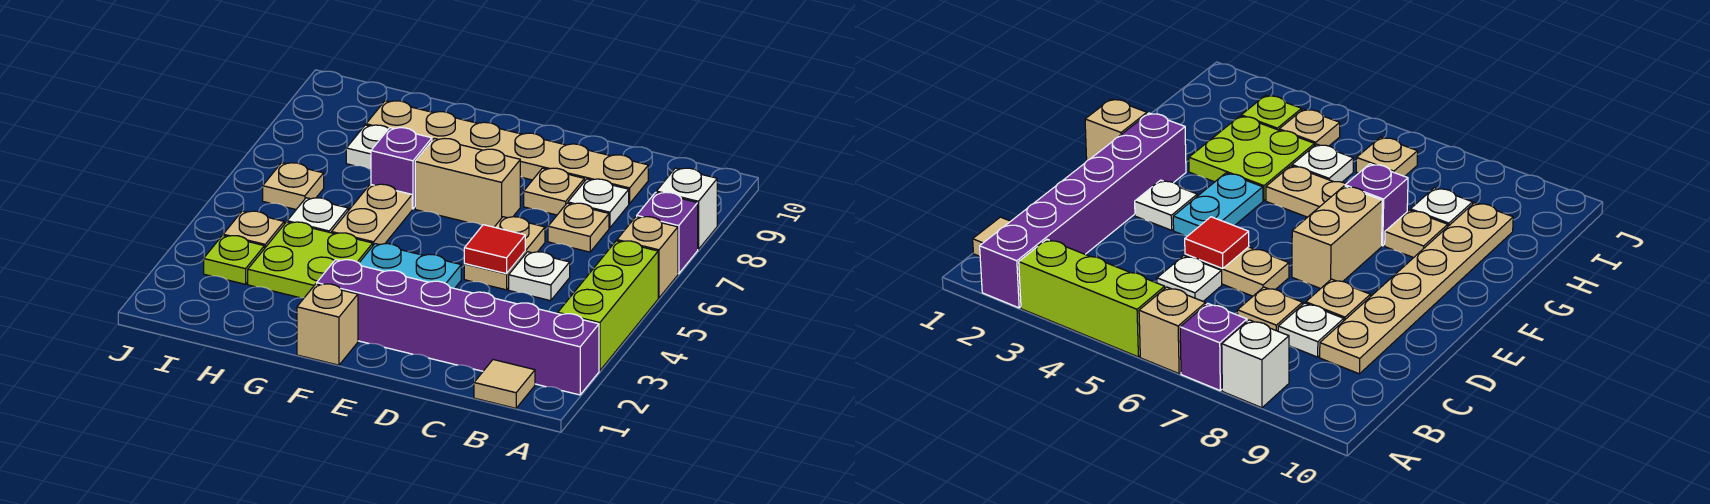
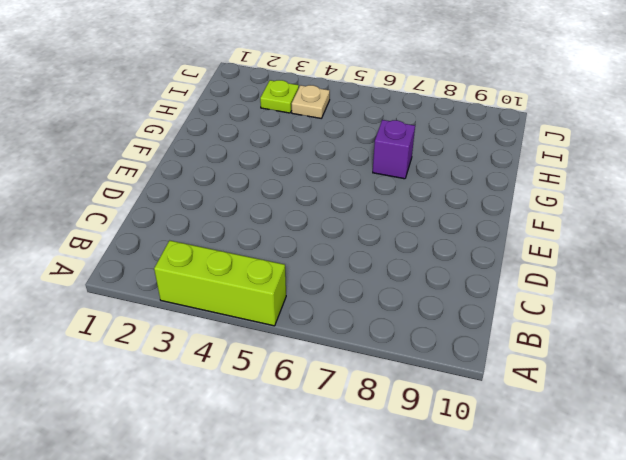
none -> purple 1x6 brick [317,260,599,395]
none -> tan 1x1 brick [617,217,678,298]
none -> purple 1x1 brick [637,192,698,274]

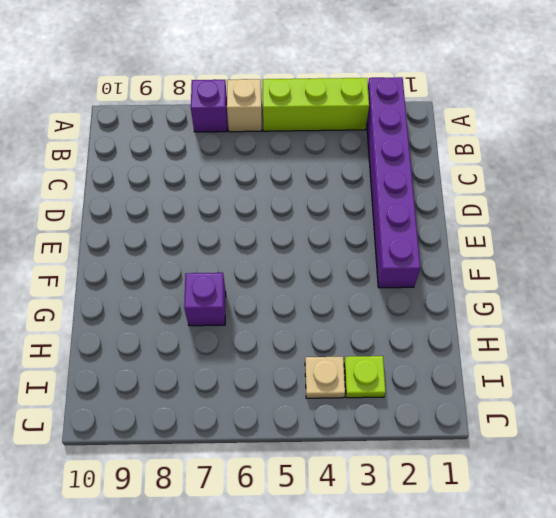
none -> white 1x1 brick [656,168,717,250]
none -> tan 1x1 tile [474,360,535,408]
none -> white 1x1 plate [509,252,570,301]

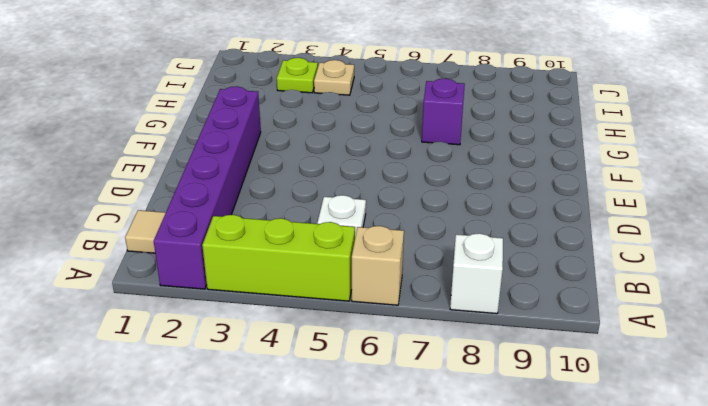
none -> purple 1x1 brick [637,192,698,274]
none -> tan 1x1 plate [548,203,609,252]
none -> white 1x1 plate [568,179,629,228]

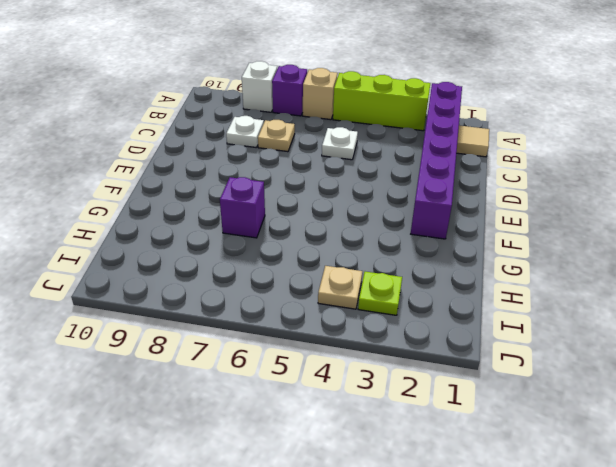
none -> tan 1x6 plate [366,101,648,204]
none -> tan 1x2 plate [464,217,545,290]
none -> tan 1x1 plate [524,168,584,215]

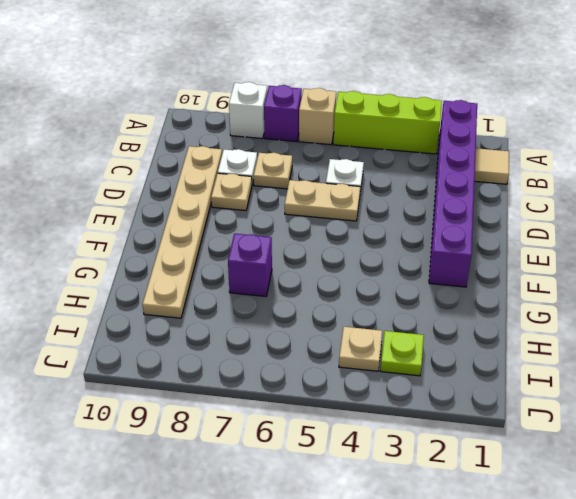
none -> white 1x1 plate [1135,180,1197,230]
none -> cyan 1x2 plate [359,244,461,289]
none -> tan 1x2 brick [415,138,520,227]

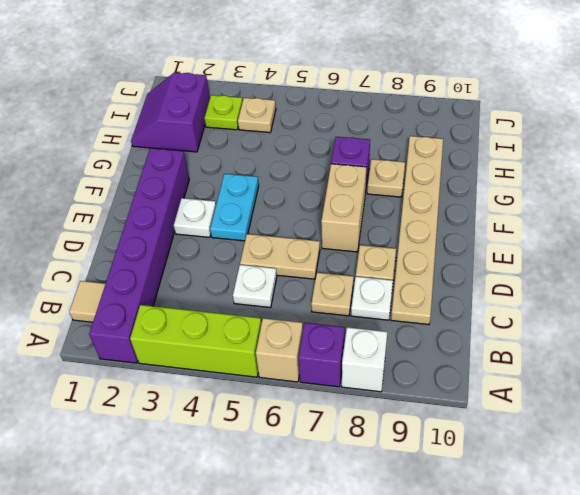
purple 2x2 slope [131,73,210,152] -> none
none -> tan 1x1 brick [297,284,358,365]
none -> lime 2x2 plate [248,222,373,298]
none -> tan 1x2 plate [332,184,412,245]

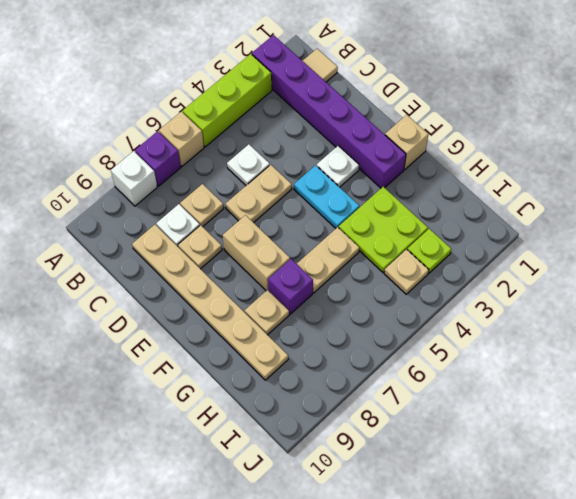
none -> white 1x1 plate [287,198,348,233]
none -> white 1x1 plate [346,125,389,170]
none -> tan 1x1 plate [263,163,324,209]

